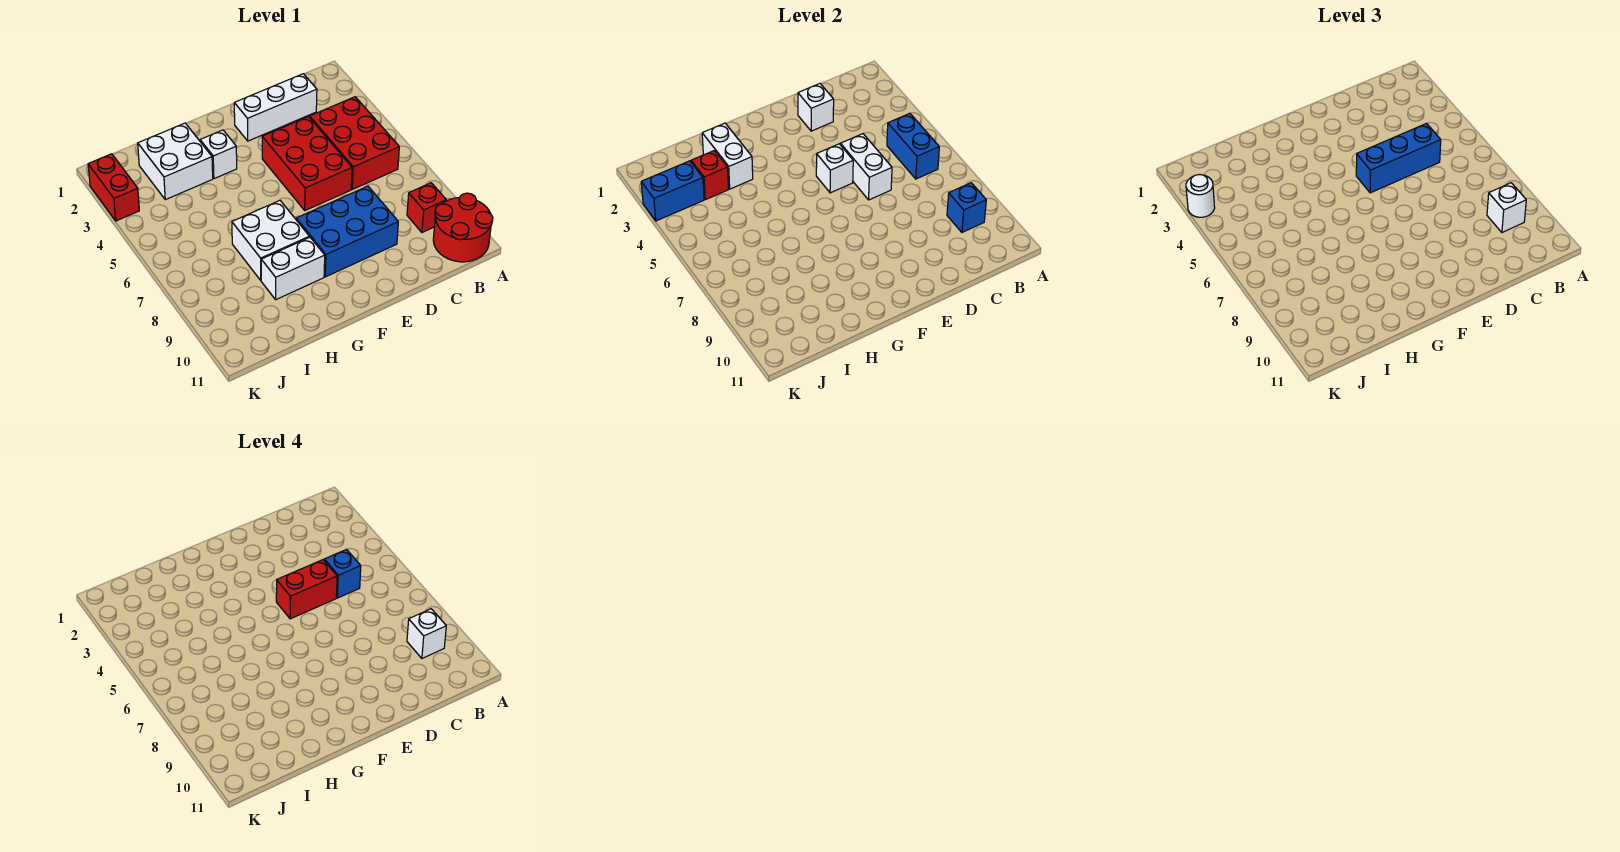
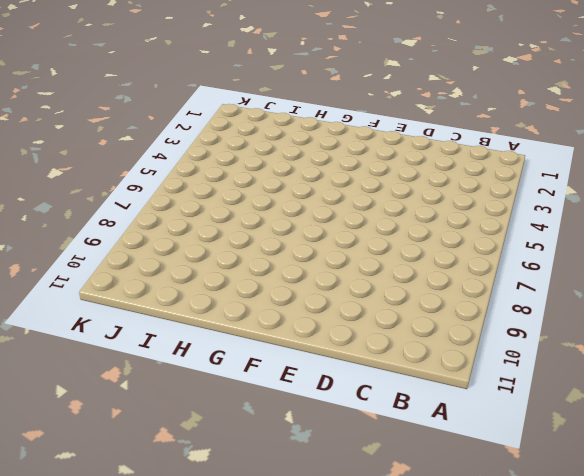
none -> red 2x2 round brick [433,193,493,262]
none -> red 2x3 brick [310,97,399,189]
none -> red 1x1 brick [407,183,446,232]

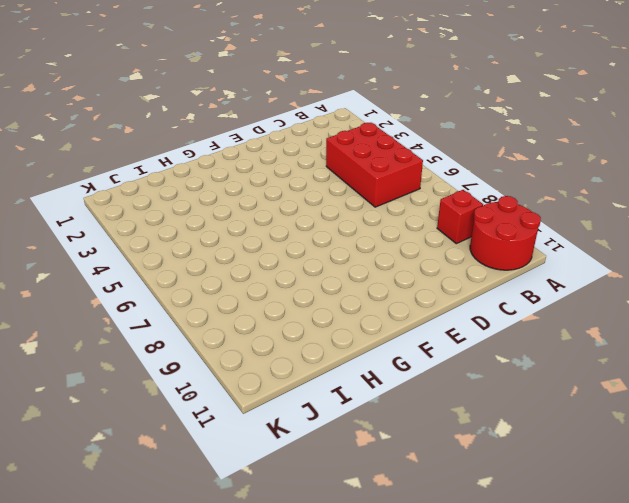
none -> white 1x3 brick [234,74,317,141]
none -> red 2x3 brick [262,117,352,210]
none -> blue 2x3 brick [296,186,398,277]

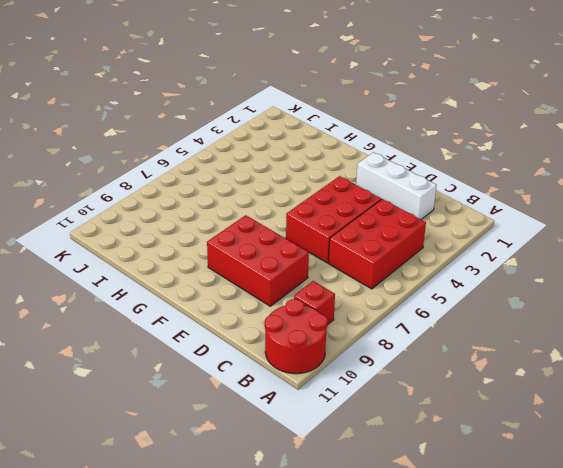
red 2x3 brick [207,215,309,306] -> blue 2x3 brick [296,186,398,277]
none -> white 1x1 brick [200,130,237,179]
none -> white 2x2 brick [232,201,309,280]
none -> white 1x2 brick [261,237,325,300]

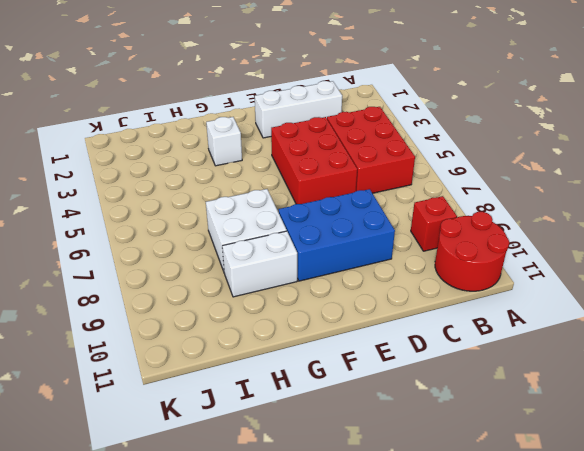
none -> white 2x2 brick [138,123,213,200]
none -> red 1x2 brick [88,154,139,221]
none -> blue 1x2 brick [887,113,939,179]

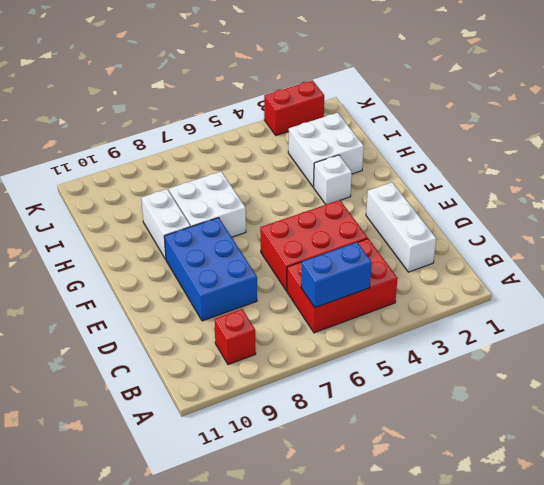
none -> red 2x2 round brick [433,193,493,262]
none -> blue 1x1 brick [947,183,986,232]
none -> white 1x1 brick [798,84,834,131]

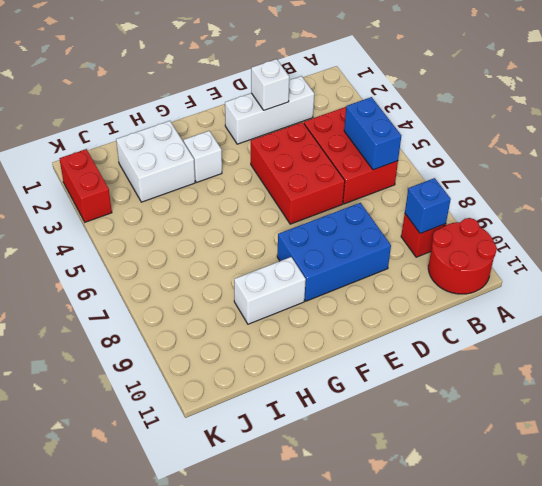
none -> white 2x2 brick [232,201,309,280]
none -> white 1x2 brick [840,134,892,200]
none -> white 1x1 brick [816,144,853,193]

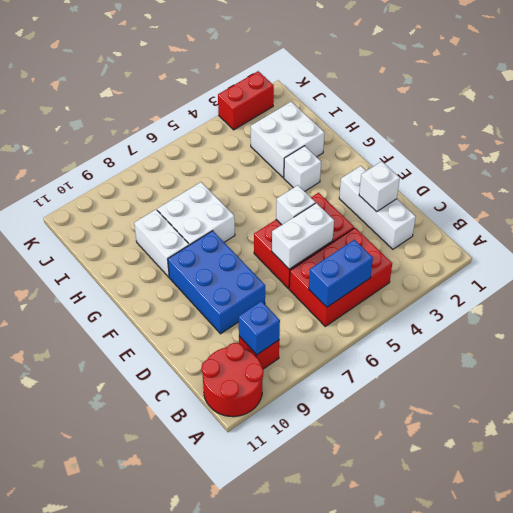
none -> white 1x2 brick [702,123,753,189]
none -> red 1x1 brick [691,151,729,200]
none -> blue 1x2 brick [641,161,704,221]

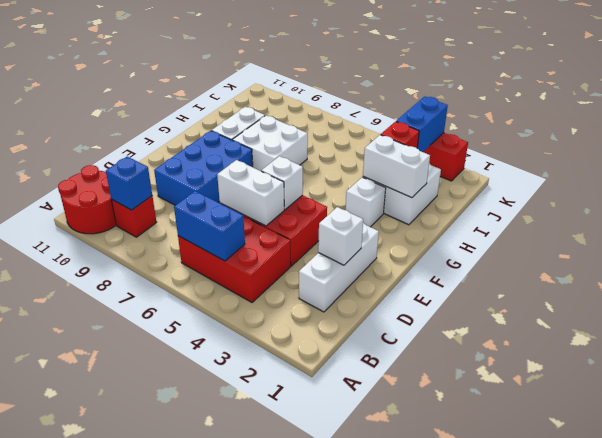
none -> white 1x1 brick [1487,183,1526,232]
none -> blue 1x3 brick [1356,123,1441,193]
none -> white 1x1 round brick [1186,175,1215,217]

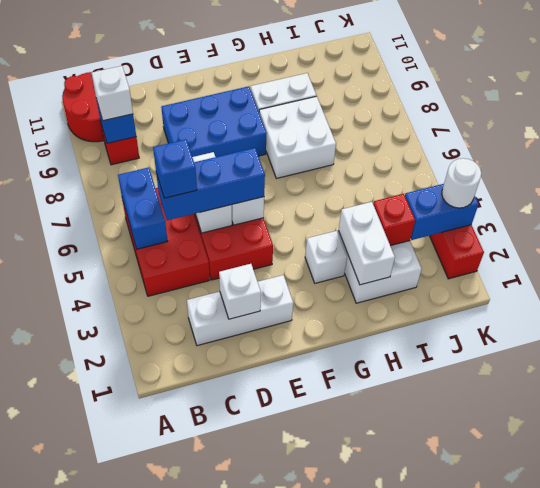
none -> white 1x1 brick [407,609,446,658]
none -> red 1x2 brick [276,560,337,619]

